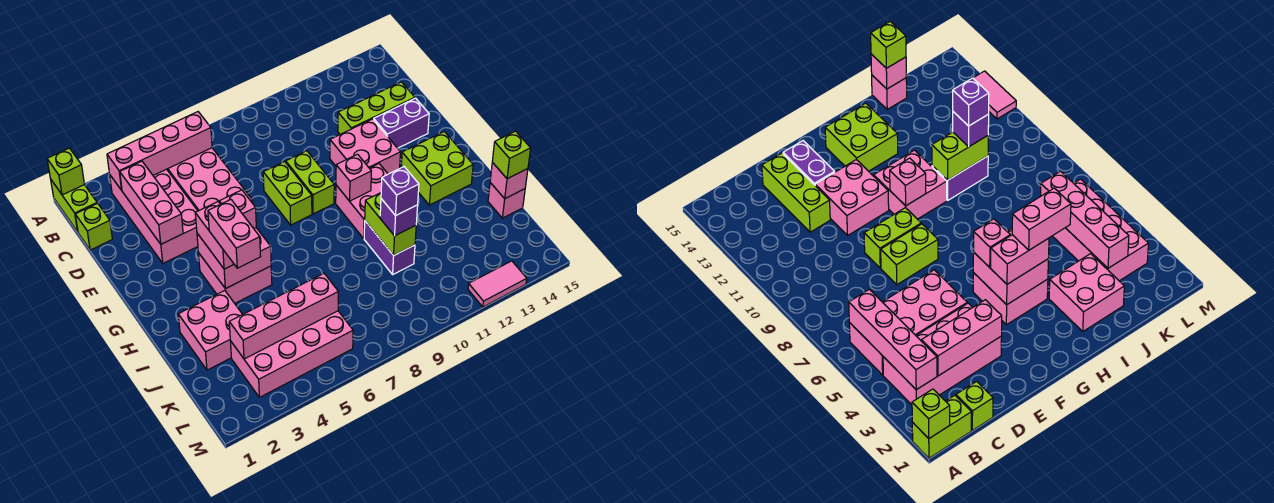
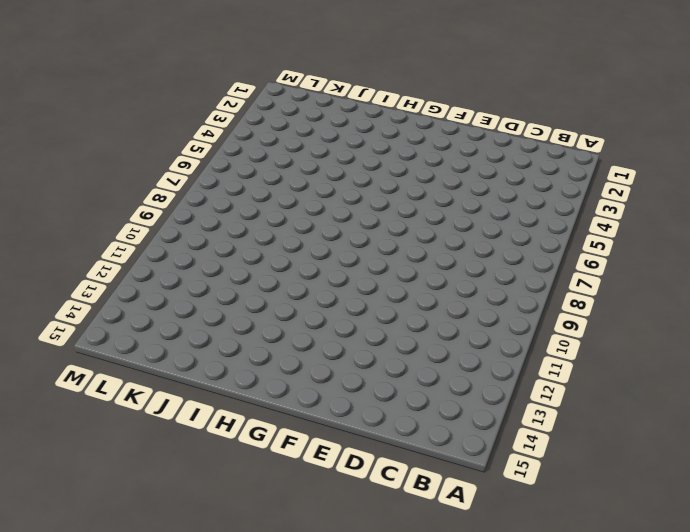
none -> lime 1x2 brick [51,180,97,232]
none -> pink 2x4 brick [110,169,198,263]
none -> pink 2x4 brick [167,148,253,211]
none -> lime 1x1 brick [75,203,112,250]

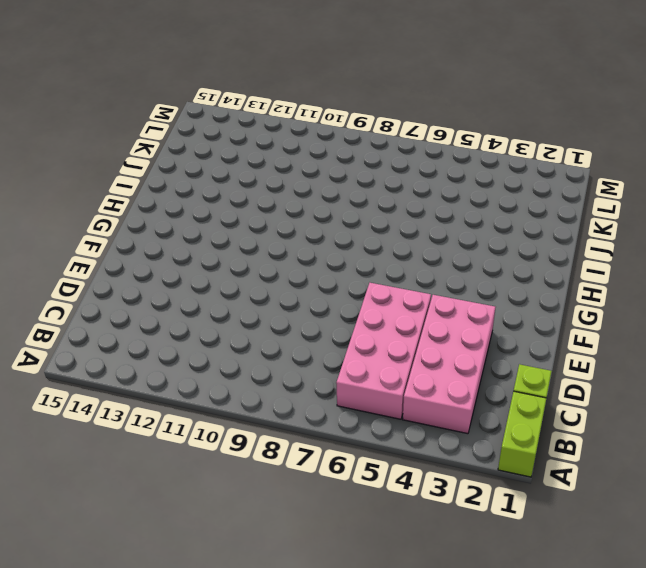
none -> lime 1x3 brick [338,82,415,134]
none -> lime 1x2 brick [263,162,312,225]
none -> lime 1x2 brick [286,151,334,214]
none -> pink 2x2 brick [330,119,400,174]

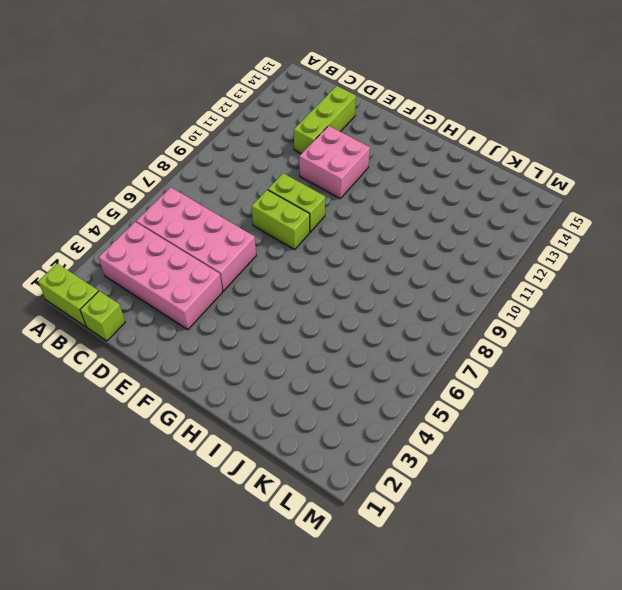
none -> purple 1x2 brick [374,98,429,148]
none -> pink 2x2 brick [199,254,272,303]
none -> pink 2x2 brick [336,164,388,238]
none -> lime 2x2 brick [401,131,473,205]

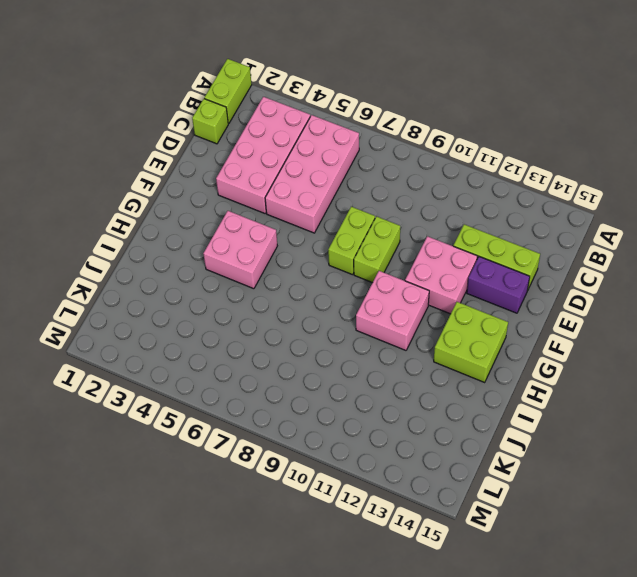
none -> pink 2x2 brick [178,291,242,370]
none -> purple 1x2 brick [364,221,415,274]
none -> pink 1x1 brick [488,183,525,218]
none -> pink 2x4 brick [230,311,353,397]

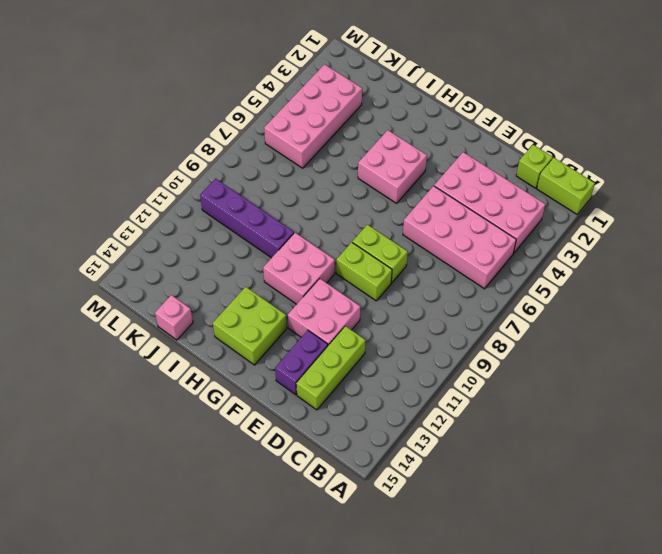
purple 1x4 brick [200,179,294,258] -> purple 1x2 brick [364,221,415,274]
none -> pink 2x2 brick [178,291,242,370]
none -> pink 1x2 tile [468,261,527,307]
none -> lime 1x1 brick [47,148,84,195]
none -> pink 1x4 brick [107,112,212,190]

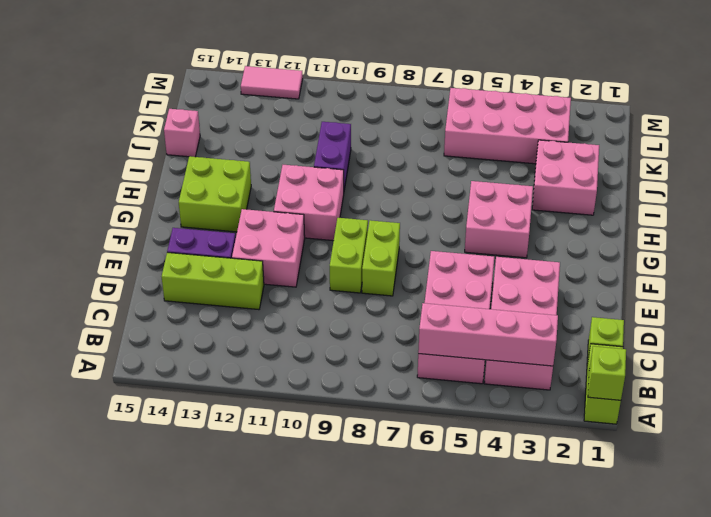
none -> pink 1x3 brick [120,161,183,244]
none -> pink 2x2 brick [197,228,271,289]
none -> pink 1x1 brick [336,154,371,201]
none -> lime 1x2 brick [365,193,416,256]

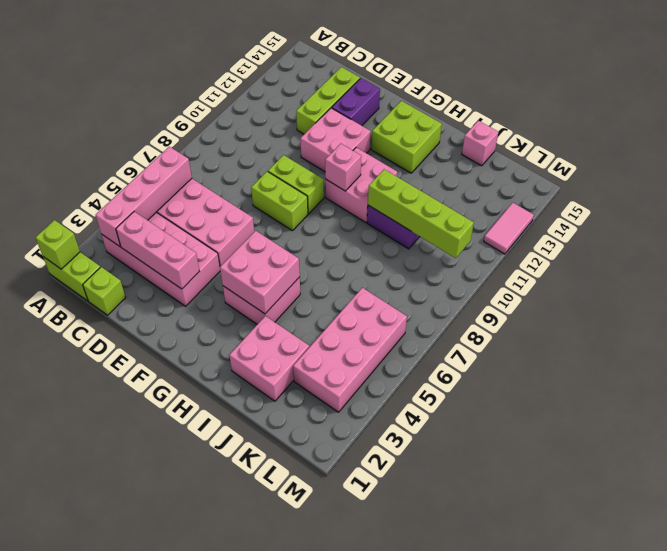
lime 1x4 brick [368,169,474,258] -> lime 1x2 brick [365,193,416,256]
none -> pink 1x1 brick [490,162,528,199]
none -> pink 1x4 brick [229,273,338,359]
none -> pink 1x2 brick [195,202,234,269]
none -> pink 1x1 brick [219,190,256,228]

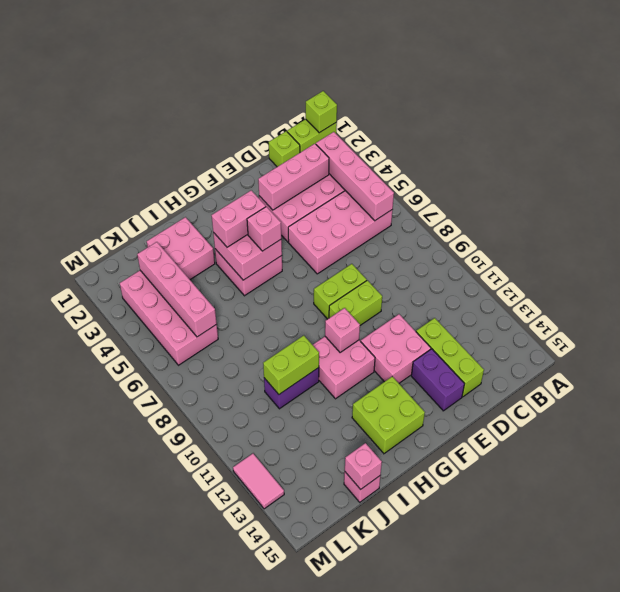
none -> purple 1x1 brick [380,199,418,236]
none -> lime 1x1 brick [492,131,531,179]
none -> pink 1x2 brick [208,200,261,268]
none -> purple 1x1 brick [381,167,419,216]

